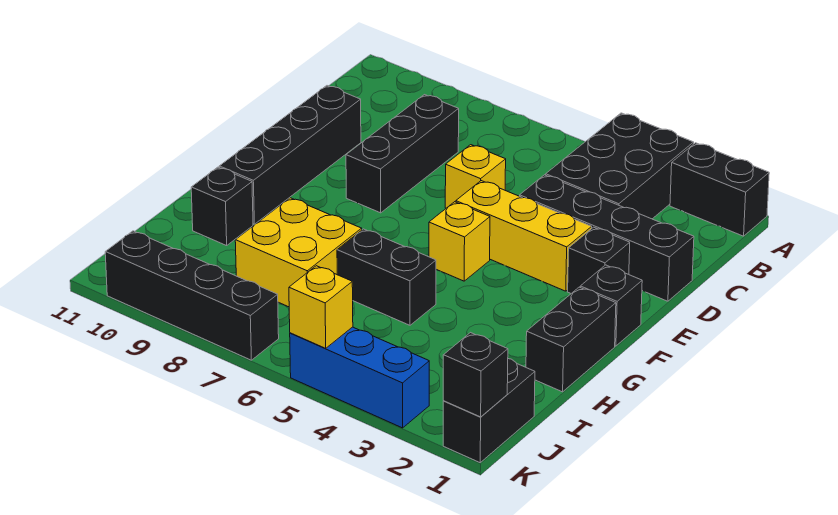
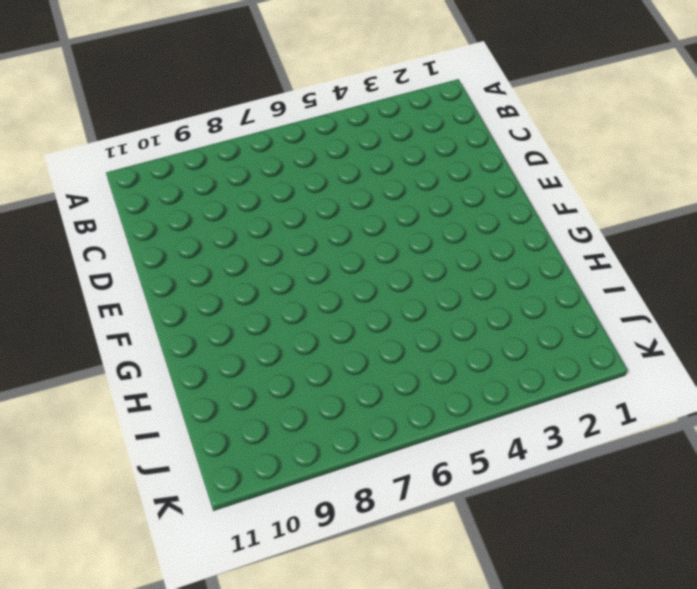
none -> black 1x2 brick [670,143,769,236]
none -> black 2x3 brick [546,113,694,219]
none -> black 1x3 brick [346,95,459,213]

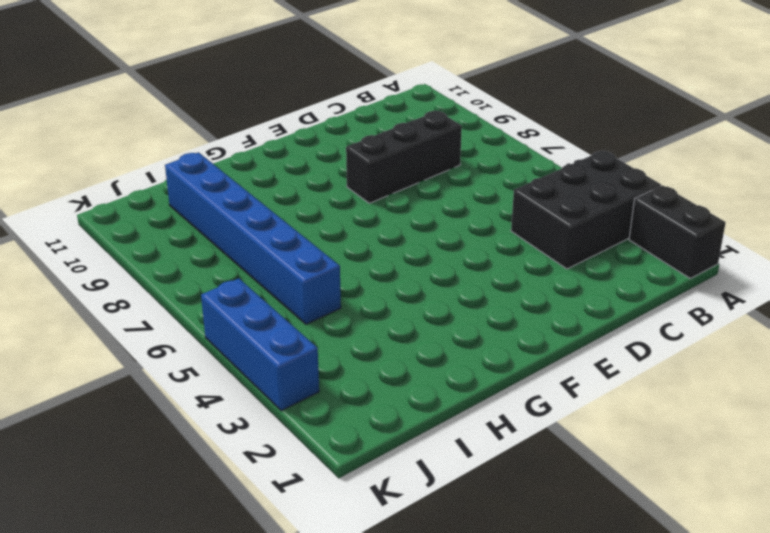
blue 1x6 brick [165,153,341,324] -> yellow 2x2 brick [235,198,362,307]
none -> black 1x4 brick [520,175,694,301]
none -> yellow 1x1 brick [445,145,506,208]
none -> black 1x4 brick [219,86,361,224]

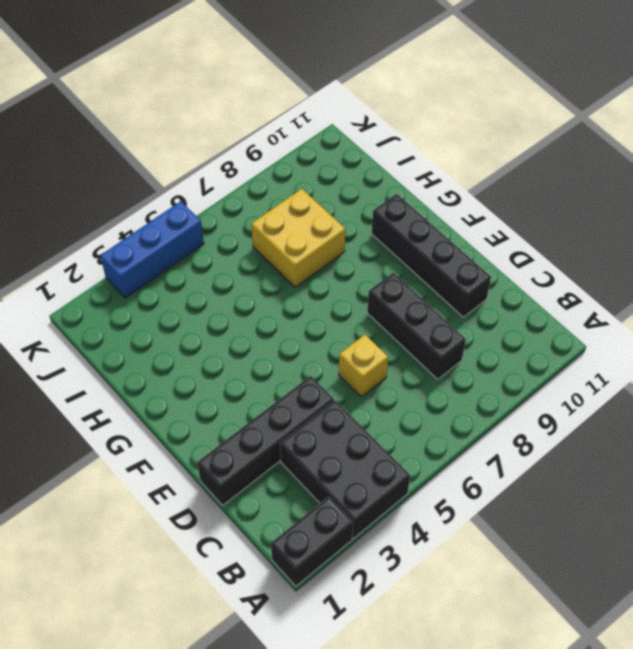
none -> black 1x1 brick [568,227,630,293]
none -> yellow 1x3 brick [456,181,592,291]
none -> black 1x1 brick [580,265,642,346]

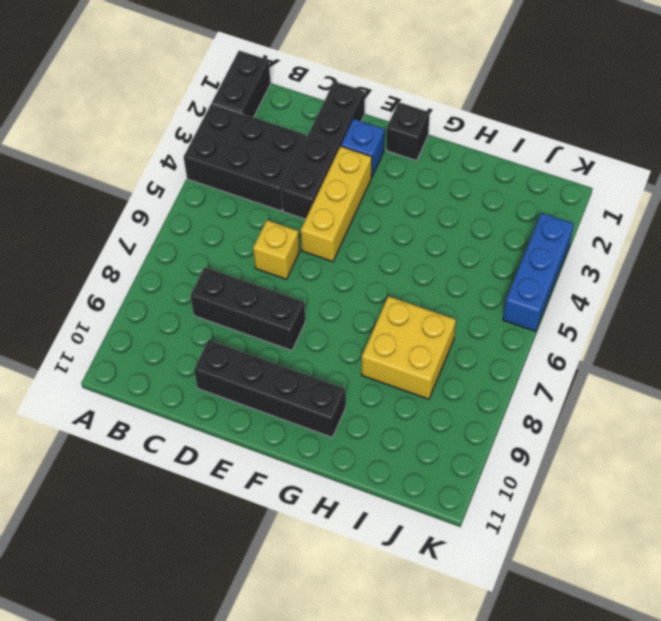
blue 1x1 brick [341,119,384,177] -> black 1x1 brick [568,227,630,293]
none -> yellow 1x1 brick [429,202,490,281]
none -> black 1x2 brick [526,287,616,392]
none -> black 1x2 brick [337,229,436,325]

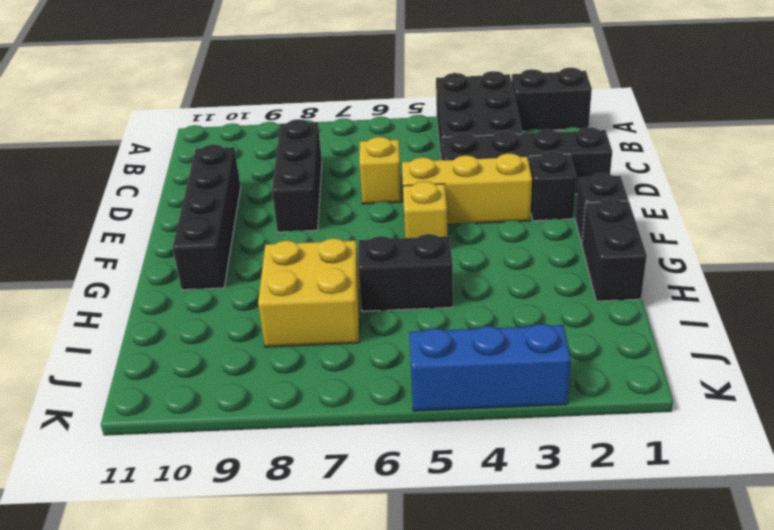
none -> black 1x1 brick [191,167,253,246]
none -> black 1x2 brick [443,359,535,463]
none -> black 1x4 brick [105,231,279,360]

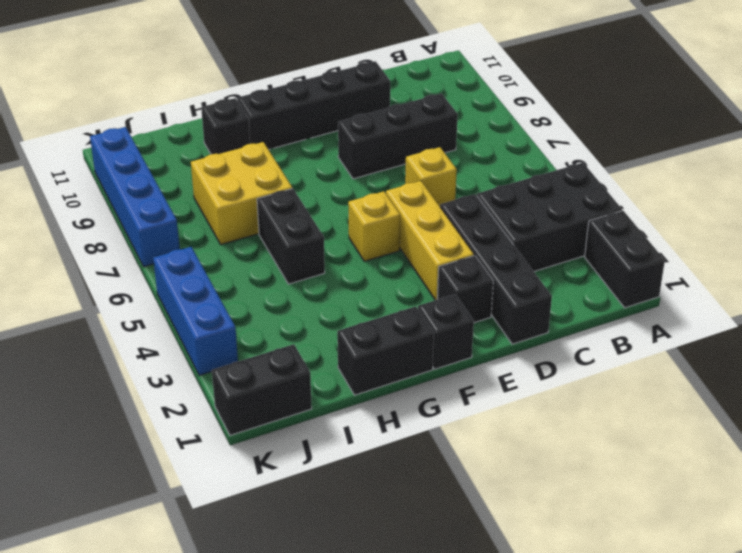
blue 1x4 brick [90,127,180,267] -> black 1x4 brick [105,231,279,360]
none -> black 1x1 brick [443,333,508,417]
none -> yellow 1x1 brick [289,266,353,348]

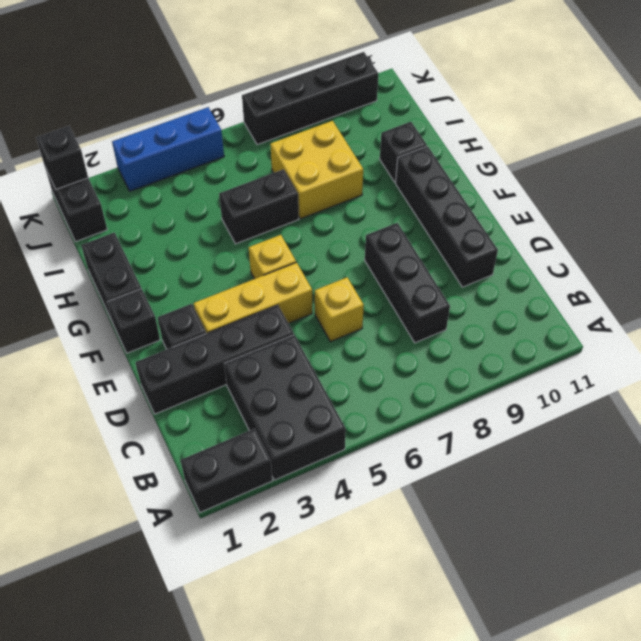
none -> yellow 1x1 brick [289,266,353,348]

